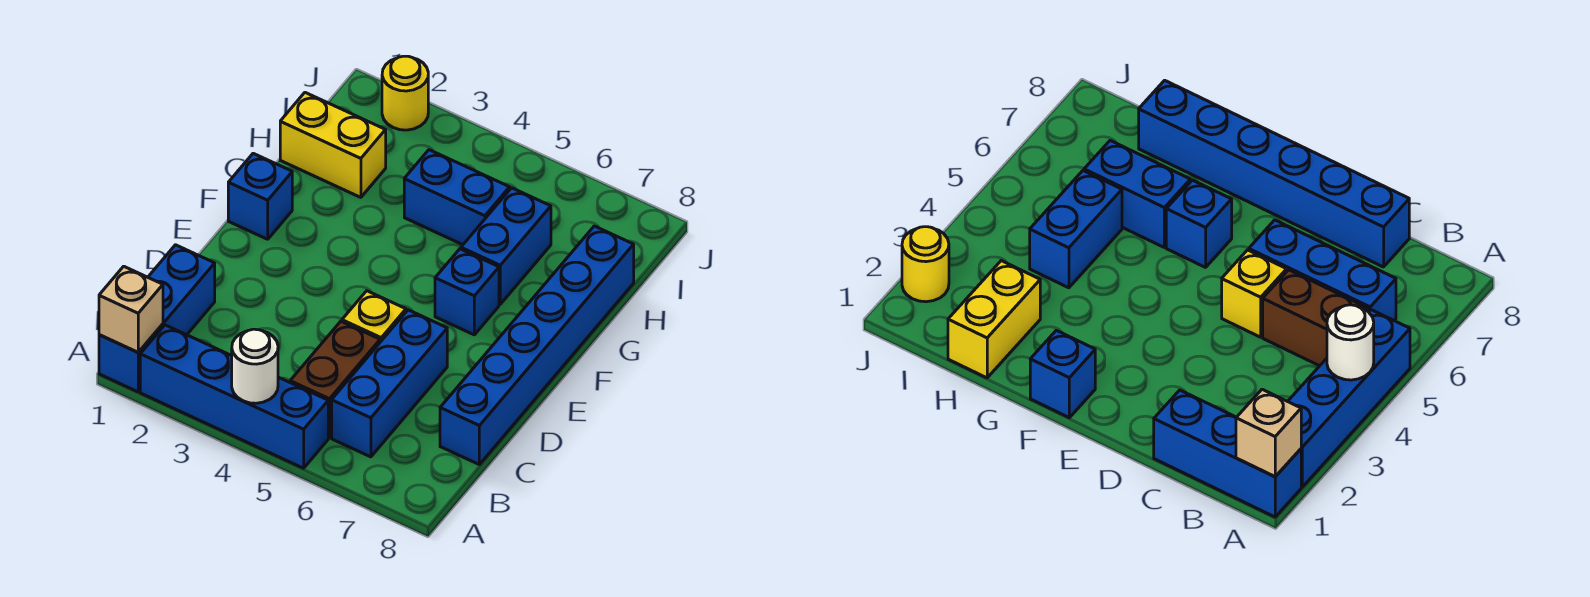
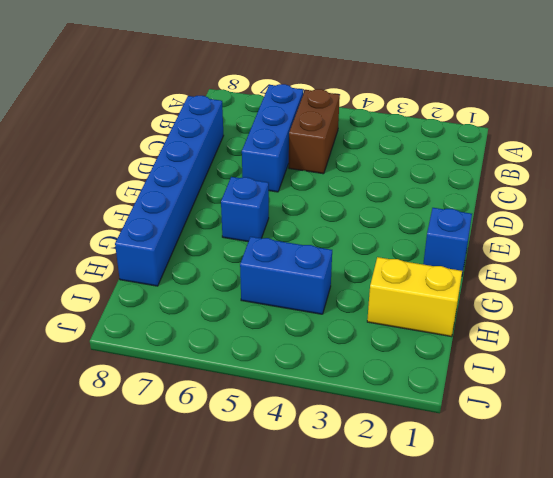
none -> blue 1x3 brick [99,245,215,392]
none -> blue 1x4 brick [140,325,328,468]
none -> yellow 1x1 brick [342,291,406,342]

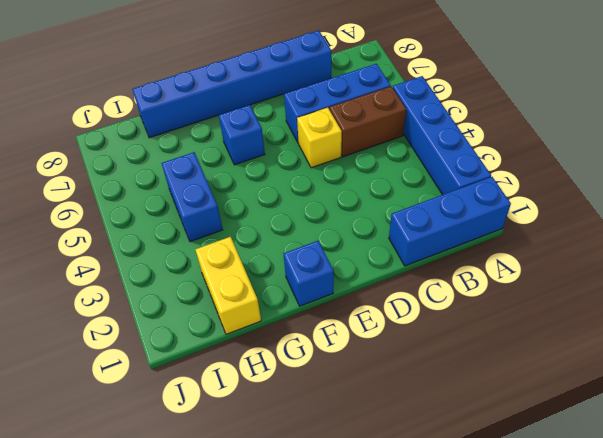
none -> blue 1x2 brick [461,188,551,304]
none -> yellow 1x1 round brick [382,56,428,130]
none -> tan 1x1 brick [99,266,163,352]

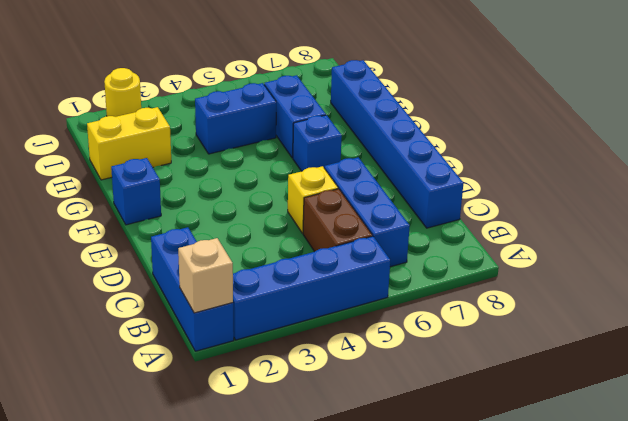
none -> white 1x1 round brick [232,329,278,403]

